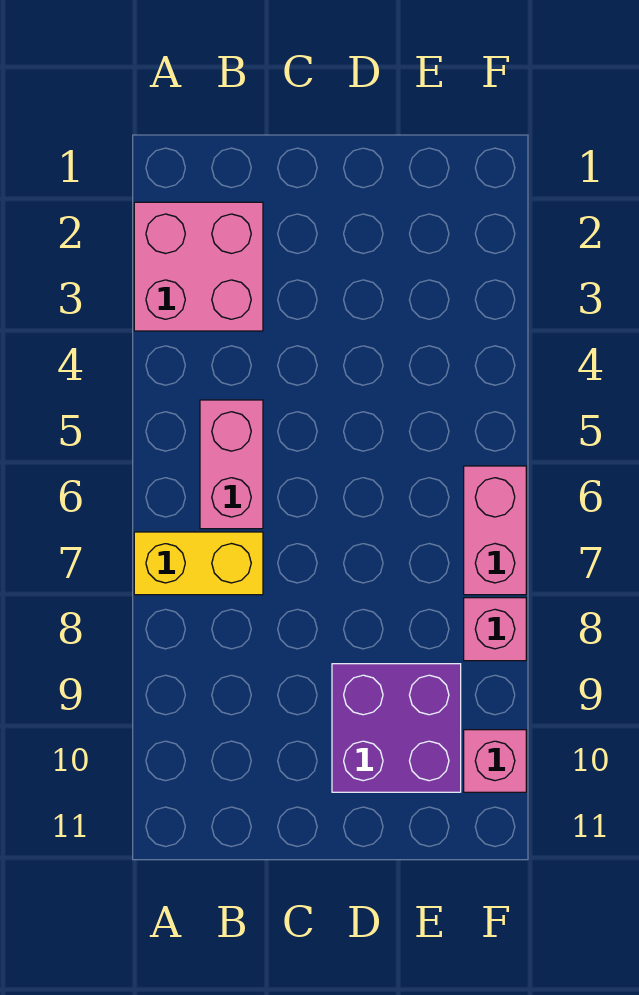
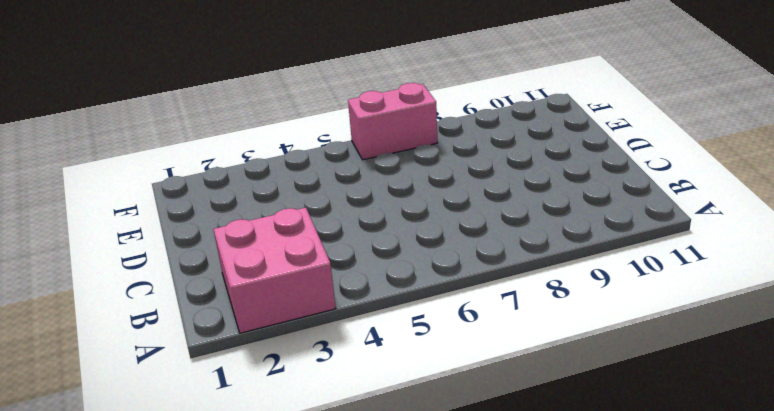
none -> yellow 1x2 brick [134,532,263,595]
none -> pink 1x2 brick [200,400,263,529]

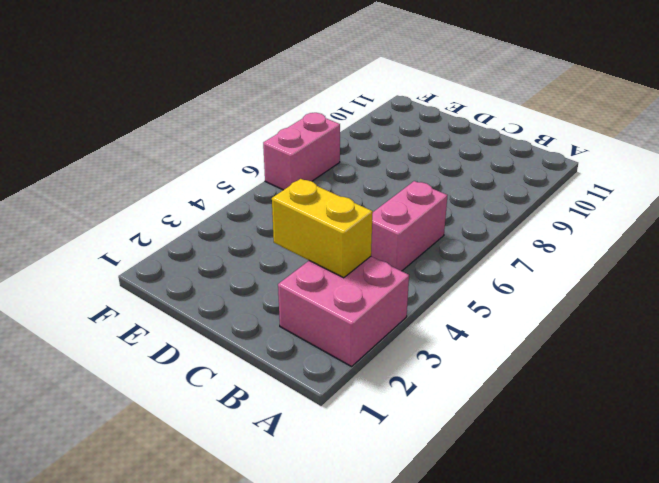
yellow 1x2 brick [272,179,373,278] -> yellow 1x2 brick moved to [134,532,263,595]
none -> purple 2x2 brick [332,664,461,792]
none -> pink 1x1 brick [464,598,526,661]

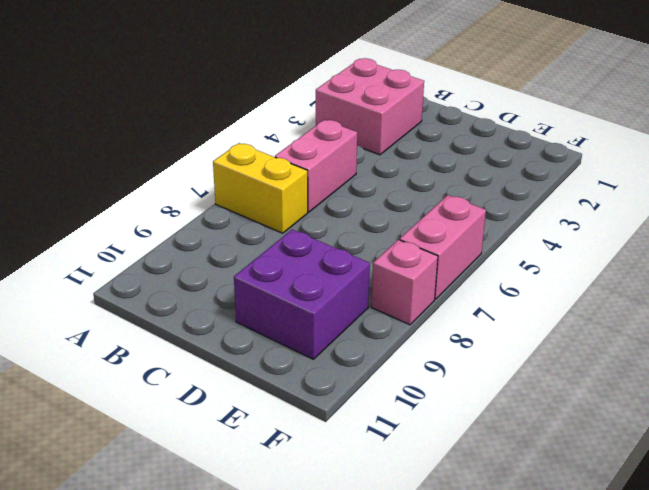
none -> pink 1x1 brick [464,730,526,792]

